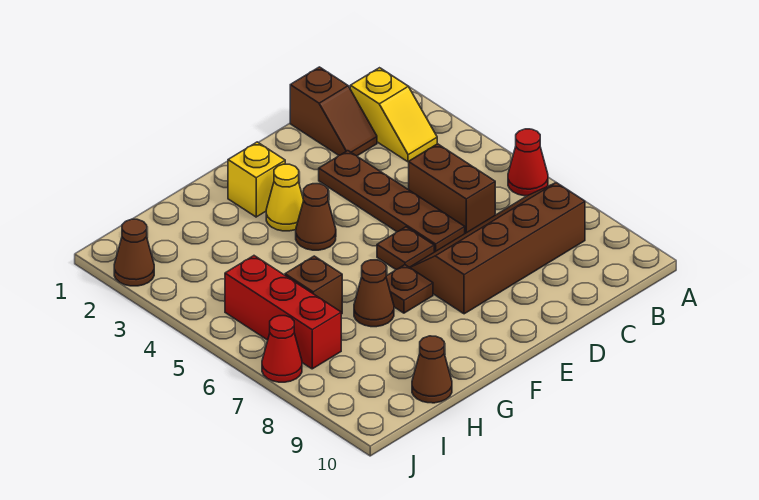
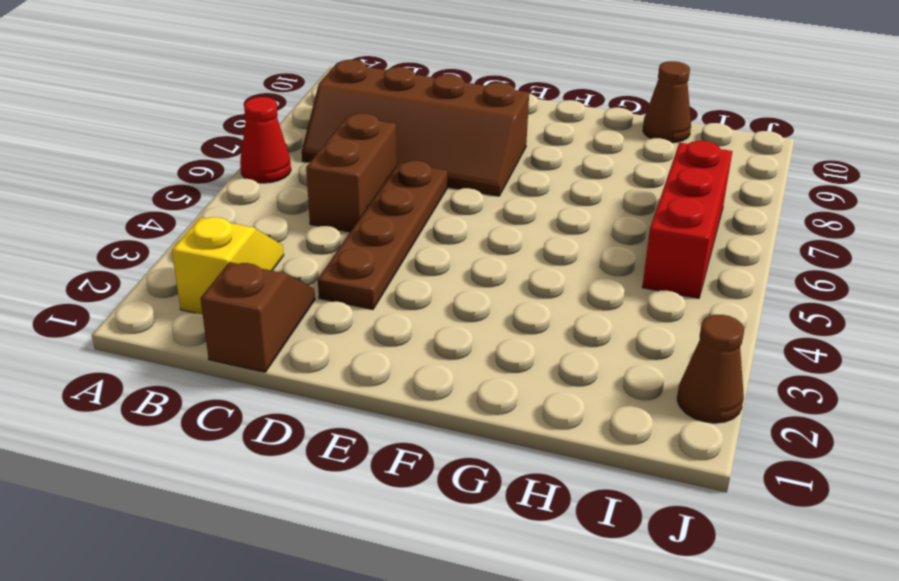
none -> brown 1x1 plate [377,227,434,269]
none -> yellow 1x1 brick [228,142,285,217]
none -> yellow 1x1 cone [266,164,303,231]

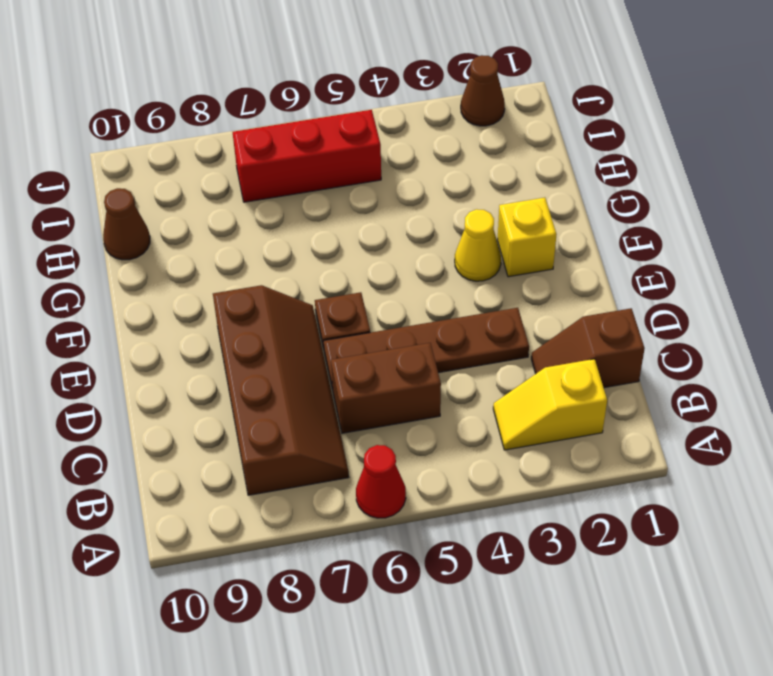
none -> brown 1x1 cone [296,184,336,250]
none -> brown 1x1 plate [386,265,433,313]
none -> brown 1x1 cone [354,260,394,327]

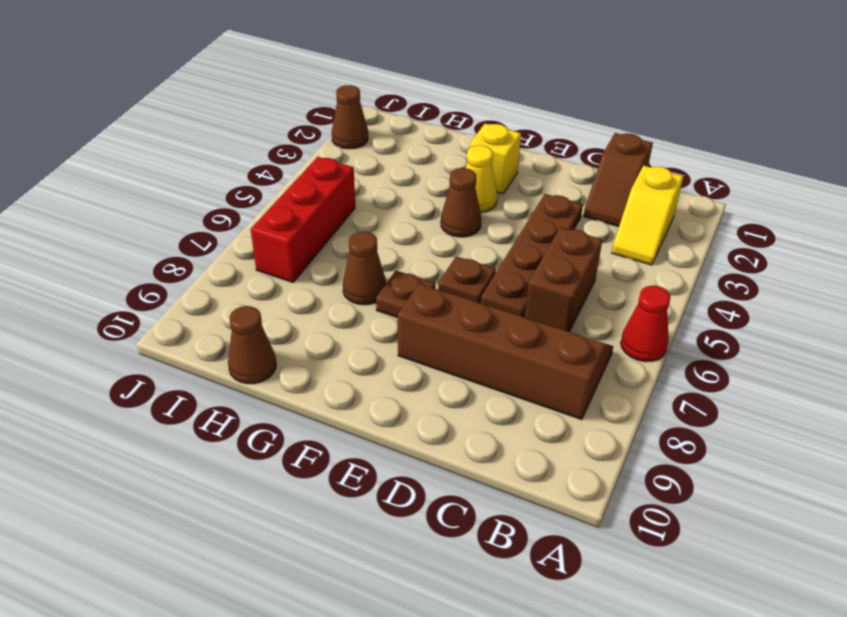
none -> brown 1x1 brick [285,256,342,314]
none -> red 1x1 cone [262,316,302,382]

